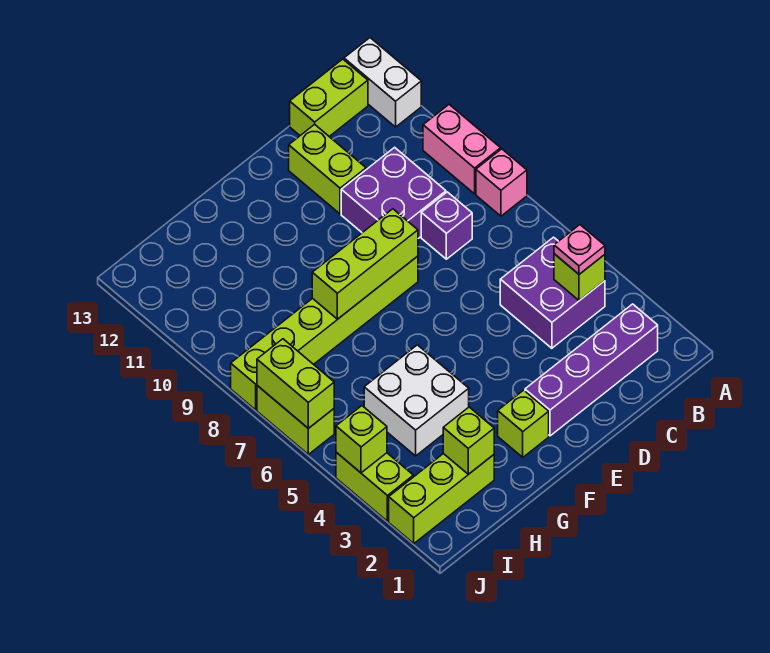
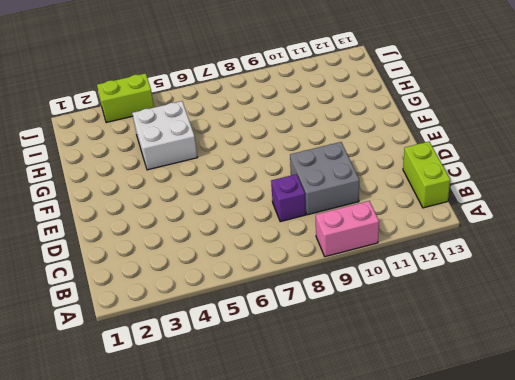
grey 2x2 brick [290,142,359,215] -> purple 2x2 brick [341,147,446,238]
none -> pink 1x1 brick [476,149,527,216]
none -> white 1x2 brick [344,38,421,127]
none -> purple 1x4 brick [525,304,658,436]

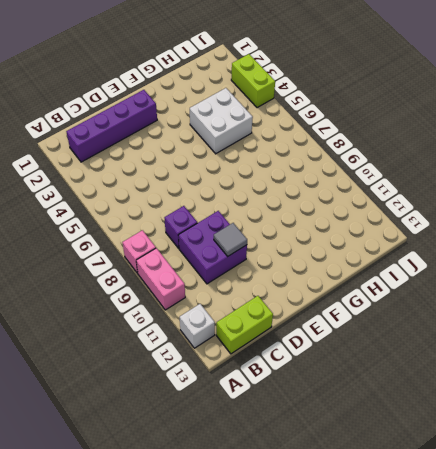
white 1x1 brick [180,304,215,348] -> white 1x2 brick [344,38,421,127]
grey 1x1 tile [214,223,247,256] -> none
none -> purple 2x2 brick [500,237,605,348]
none -> lime 1x2 brick [289,124,366,214]
none -> lime 1x6 brick [231,256,418,410]

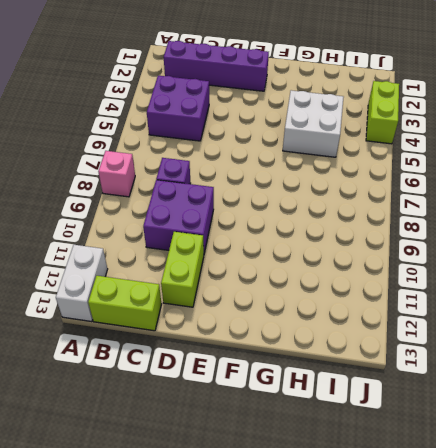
none -> pink 1x2 brick [423,105,501,194]
none -> lime 1x6 brick [231,256,418,410]
none -> lime 1x1 brick [498,390,549,457]

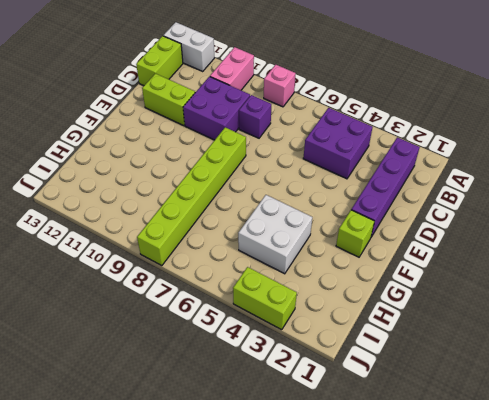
pink 1x2 brick [210,47,254,90] -> pink 1x2 brick turned to [423,105,501,194]
none -> lime 1x3 brick [389,454,494,543]
none -> lime 1x2 brick [257,386,334,454]
none -> lime 1x1 brick [554,254,605,301]

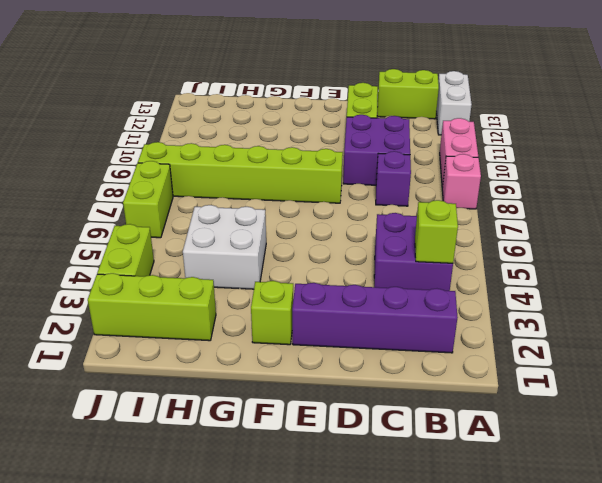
none -> lime 1x3 brick [312,209,418,319]
none -> lime 1x1 brick [443,407,494,474]
none -> lime 1x1 brick [336,406,387,473]

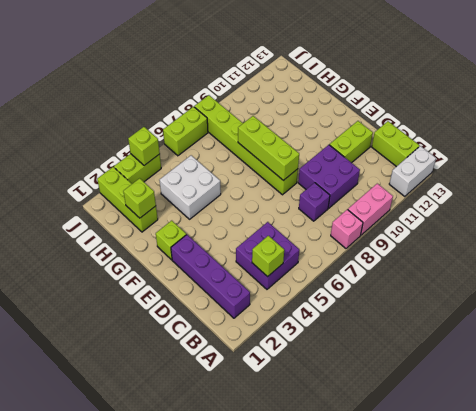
none -> lime 1x2 brick [257,339,334,428]
none -> pink 1x1 plate [554,225,605,274]

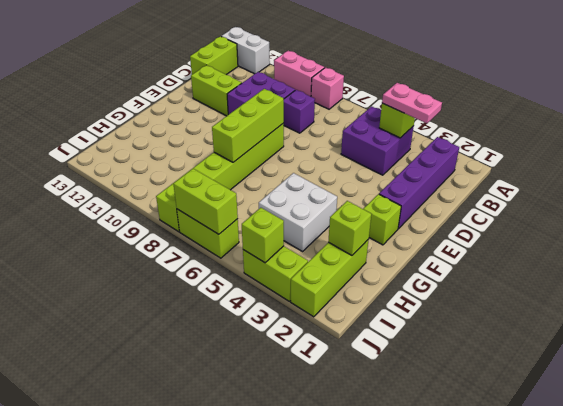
pink 1x2 plate [382,83,442,123] -> pink 1x1 plate [554,225,605,274]

